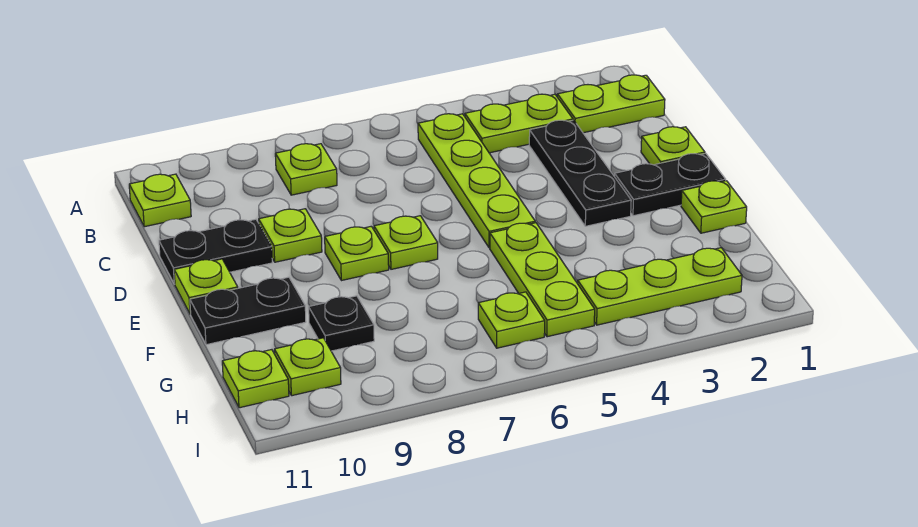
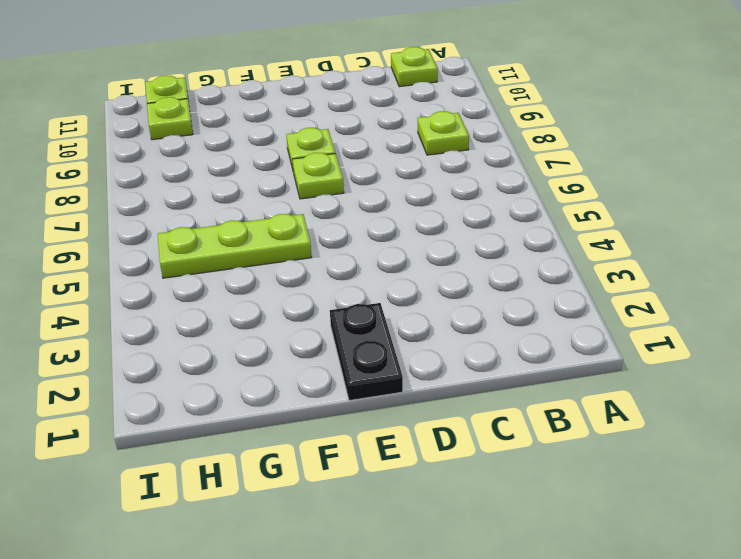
none -> lime 1x2 plate [557,75,665,133]
none -> lime 1x2 plate [465,94,573,153]
none -> lime 1x4 plate [418,114,535,248]

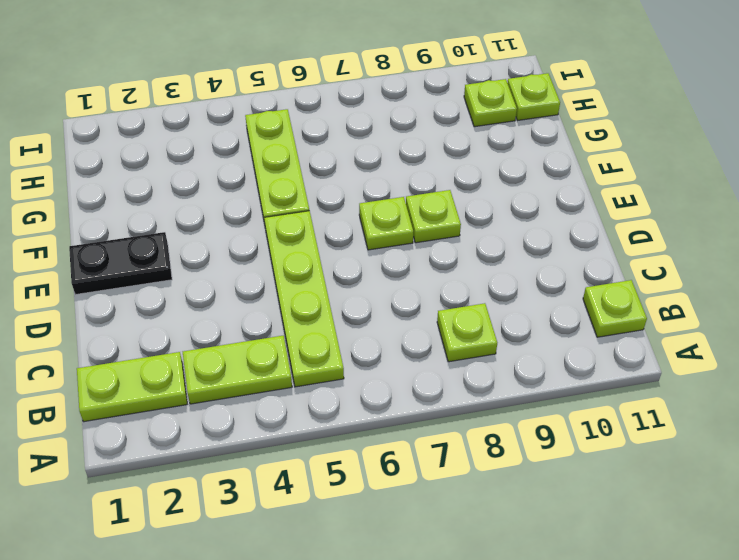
none -> black 1x3 plate [529,120,631,226]
none -> lime 1x1 plate [641,127,705,165]
none -> lime 1x1 plate [259,209,322,262]

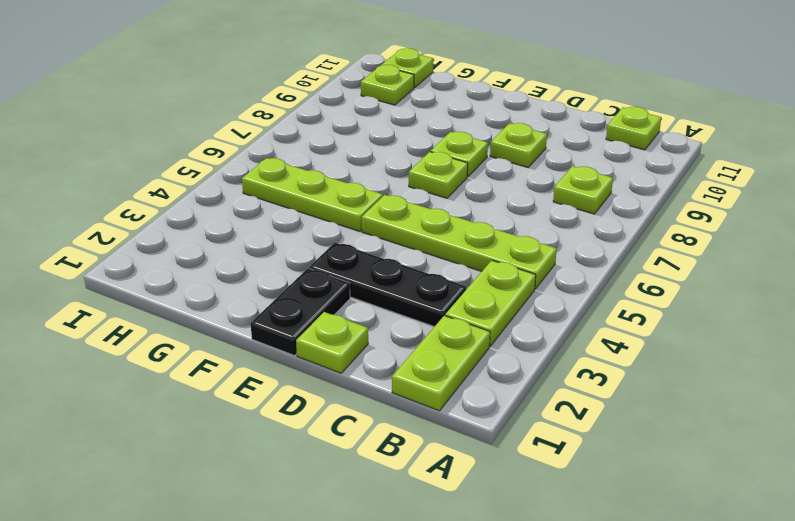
none -> black 1x2 plate [159,219,272,284]
none -> lime 1x1 plate [174,259,238,314]
none -> lime 1x1 plate [681,181,747,233]

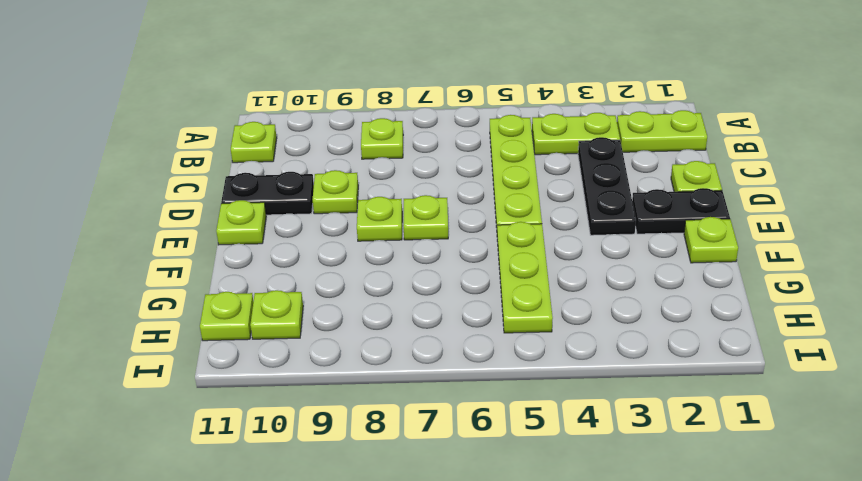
none -> black 1x2 plate [190,277,306,345]
none -> black 1x1 plate [309,296,374,351]
none -> lime 1x3 plate [578,248,742,325]

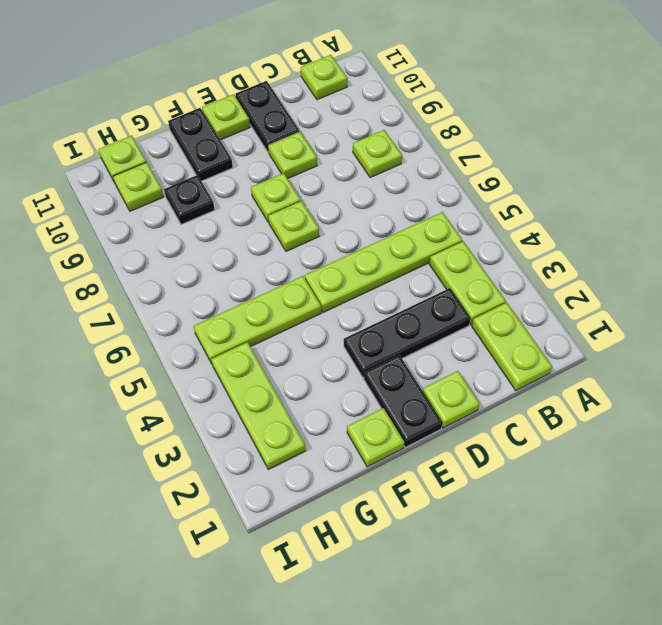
none -> lime 1x1 plate [478,292,545,348]

